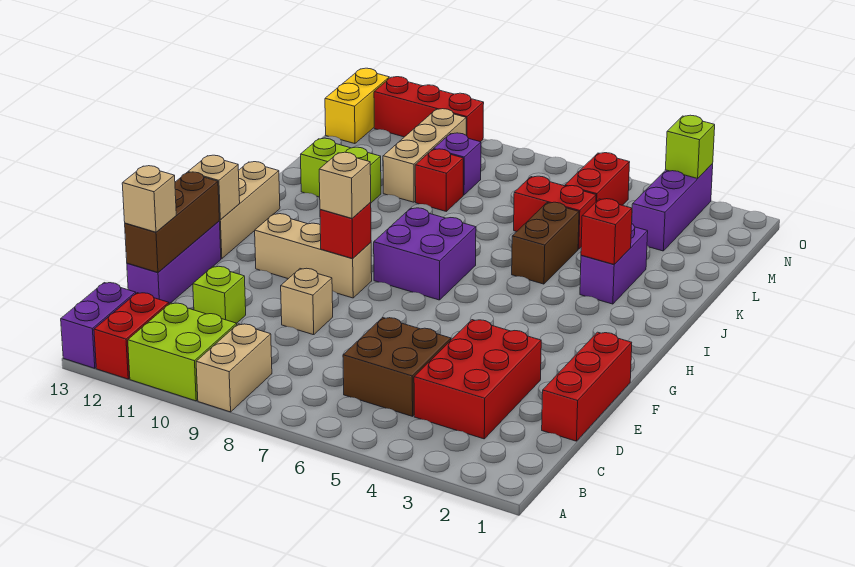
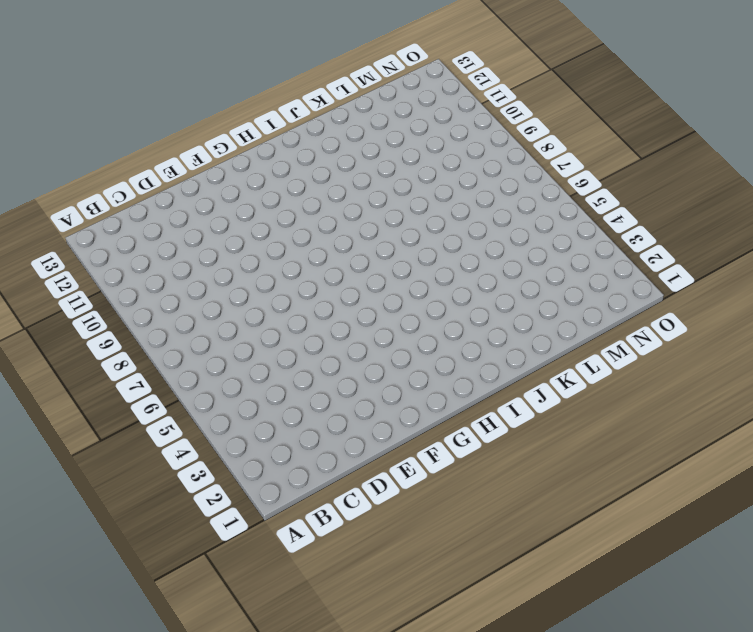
none -> tan 1x2 brick [196,324,272,412]
none -> lime 2x2 brick [128,303,237,401]
none -> red 1x2 brick [94,293,169,379]
none -> purple 1x2 brick [61,283,136,368]

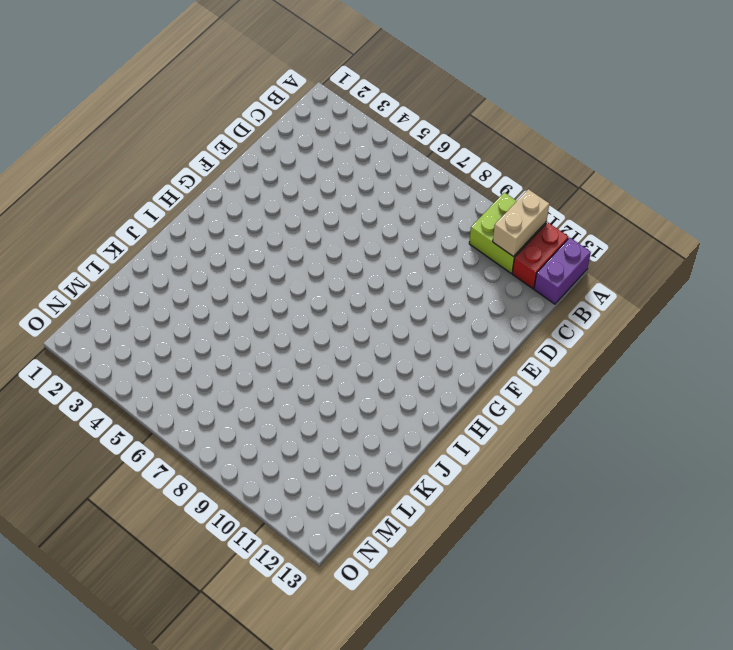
tan 1x2 brick [493,189,549,257] -> tan 1x2 brick moved to [196,324,272,412]
none -> red 2x3 brick [414,320,541,439]
none -> brown 2x2 brick [343,317,451,416]
none -> red 1x3 brick [542,332,632,441]
none -> lime 1x1 brick [193,266,246,323]

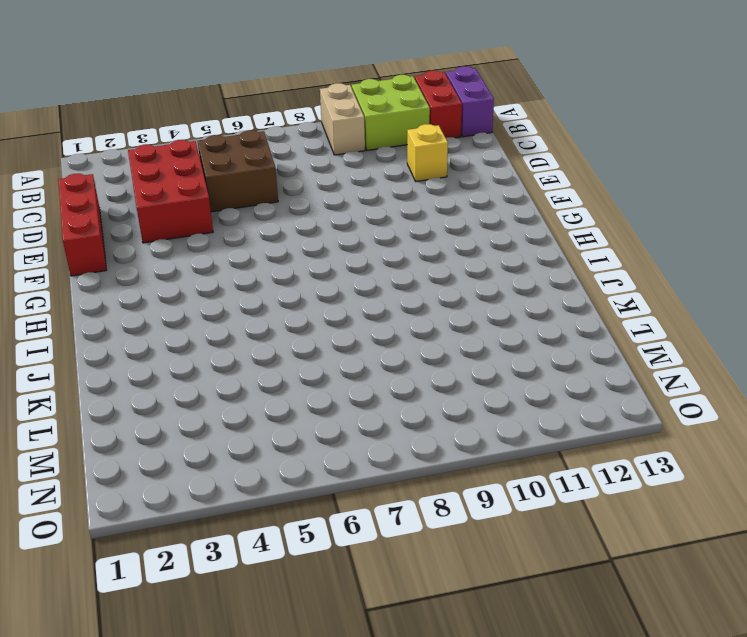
yellow 1x1 brick [407,124,448,181] -> lime 1x1 brick [193,266,246,323]
none -> purple 1x3 brick [127,221,221,304]
none -> tan 1x1 brick [281,268,333,335]
none -> tan 1x3 brick [255,214,372,298]
none -> tan 1x3 brick [219,162,280,259]

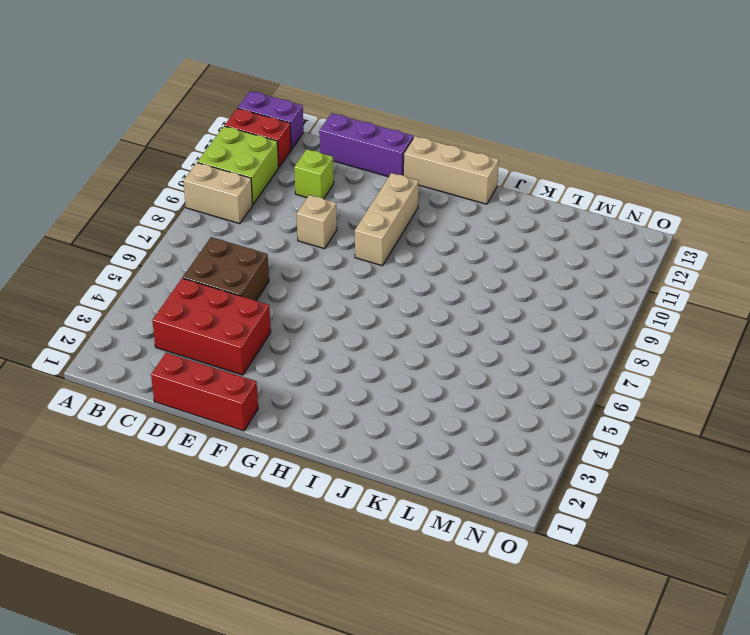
none -> purple 2x2 brick [374,208,476,300]
none -> purple 1x2 brick [580,224,648,304]
none -> brown 1x2 brick [512,202,579,284]
none -> lime 1x2 brick [301,138,381,203]

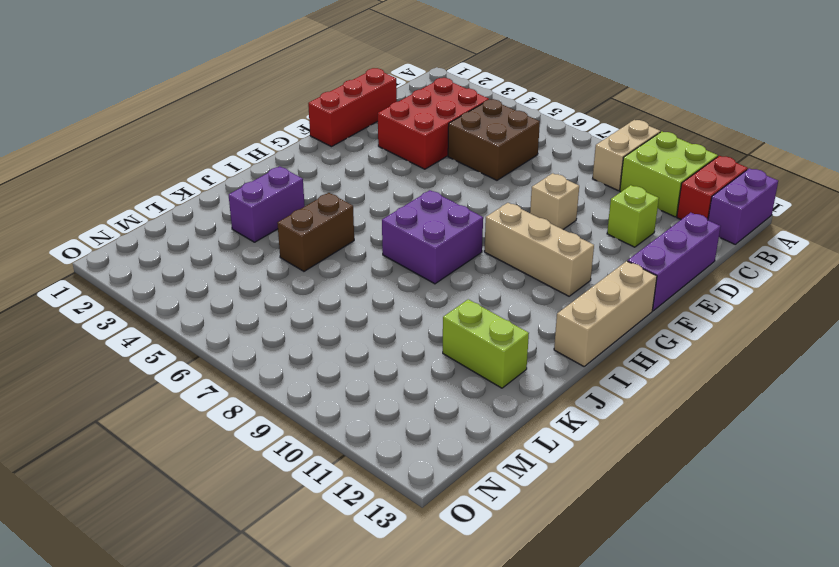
none -> red 1x2 brick [514,176,596,249]
none -> red 1x1 brick [415,149,463,211]
none -> tan 1x3 brick [383,109,466,202]
none -> purple 1x3 brick [632,164,713,251]

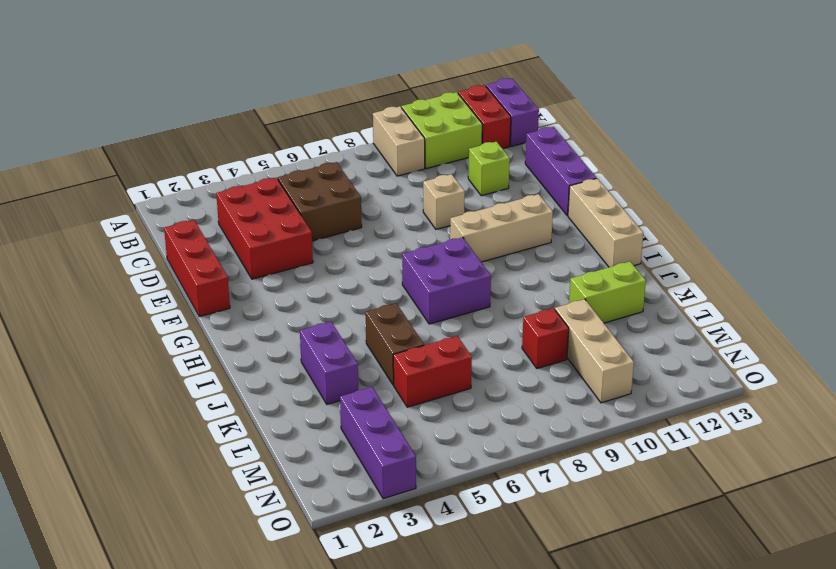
none -> red 1x2 brick [565,153,630,205]
none -> purple 1x1 brick [433,133,481,195]
none -> yellow 1x2 brick [325,68,389,144]
none -> red 1x3 brick [374,77,484,142]

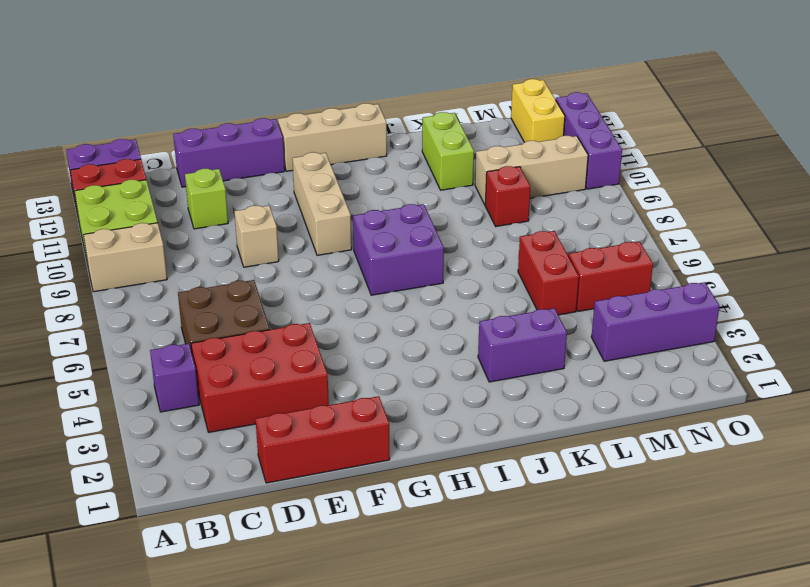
purple 1x1 brick [150,344,199,412] -> purple 1x1 brick moved to [433,133,481,195]
yellow 1x2 brick [511,79,565,142] -> yellow 1x2 brick turned to [325,68,389,144]
purple 1x3 brick [556,92,622,189] -> red 1x3 brick [374,77,484,142]
none -> brown 1x2 brick [512,202,579,284]
none -> brown 1x3 brick [125,172,219,272]
none -> red 1x1 brick [320,203,371,258]
none -> tan 1x1 brick [188,155,240,220]

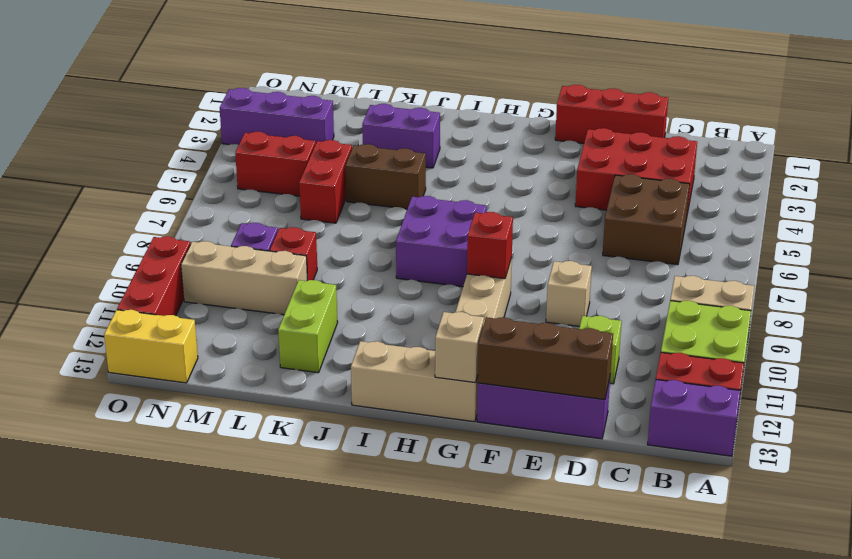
none -> red 1x1 brick [581,199,632,265]
none -> lime 1x1 brick [665,115,715,178]
none -> tan 1x1 brick [122,166,176,232]
none -> tan 1x1 brick [319,152,371,218]

